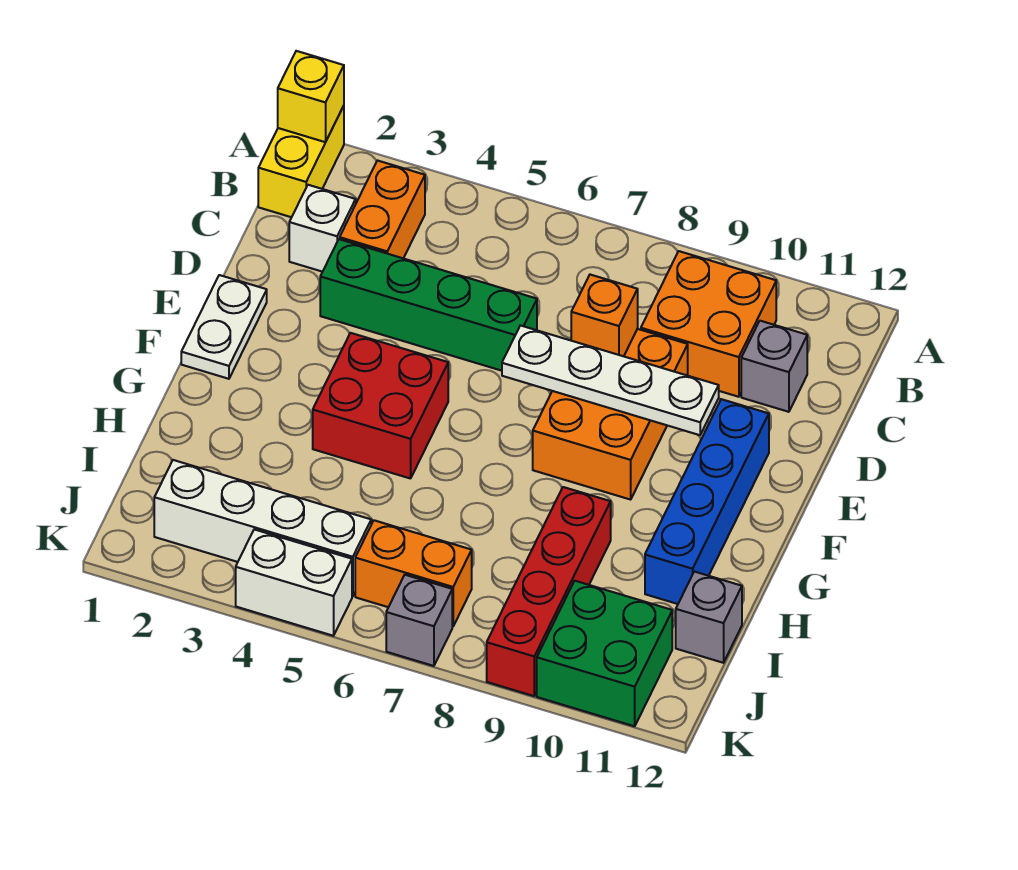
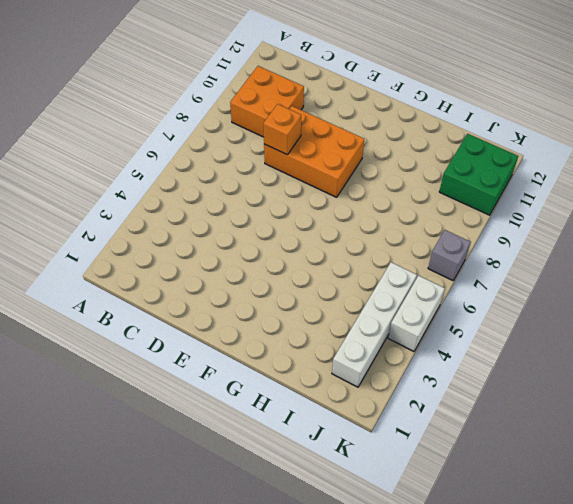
none -> yellow 1x2 brick [258,106,344,217]
none -> orange 1x2 brick [340,161,425,258]
none -> white 1x1 brick [289,185,356,272]

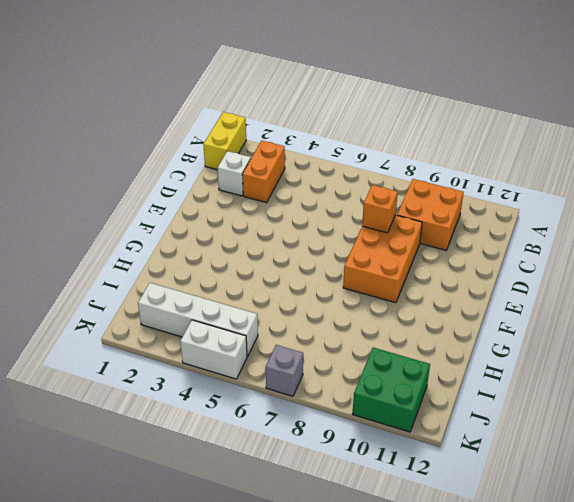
none -> grey 1x1 brick [741,321,807,412]
none -> green 1x4 brick [320,239,537,371]
none -> white 1x2 plate [181,275,267,379]

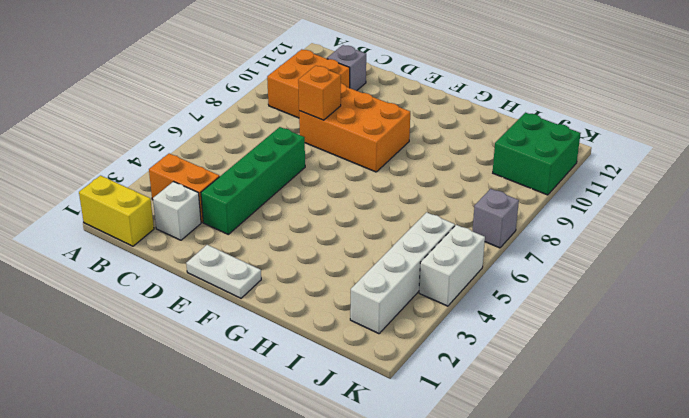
none -> blue 1x4 brick [645,399,769,604]
none -> red 2x2 brick [313,333,448,479]
none -> red 1x4 brick [487,487,611,696]

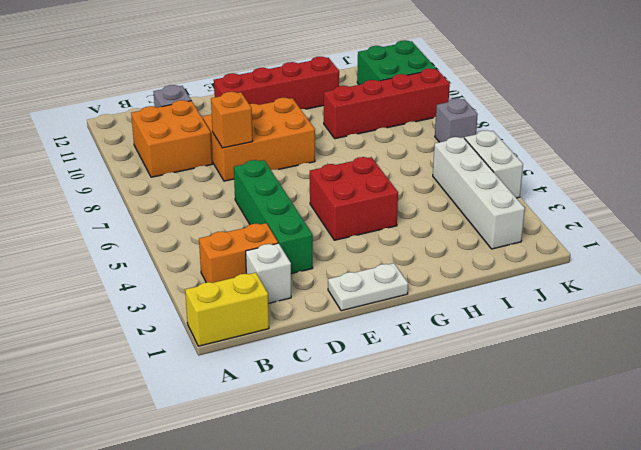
red 1x4 brick [214,57,339,109] -> blue 1x4 brick [645,399,769,604]
none -> grey 1x1 brick [676,572,742,663]
none -> orange 1x2 brick [355,520,472,627]
none -> yellow 1x1 brick [278,51,344,142]

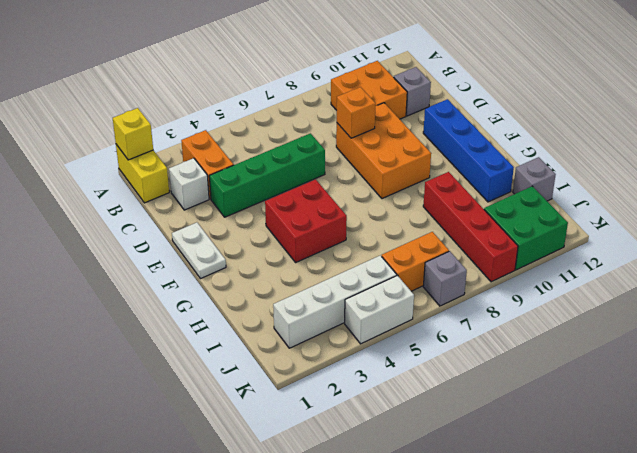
none -> white 1x4 plate [502,325,719,435]

